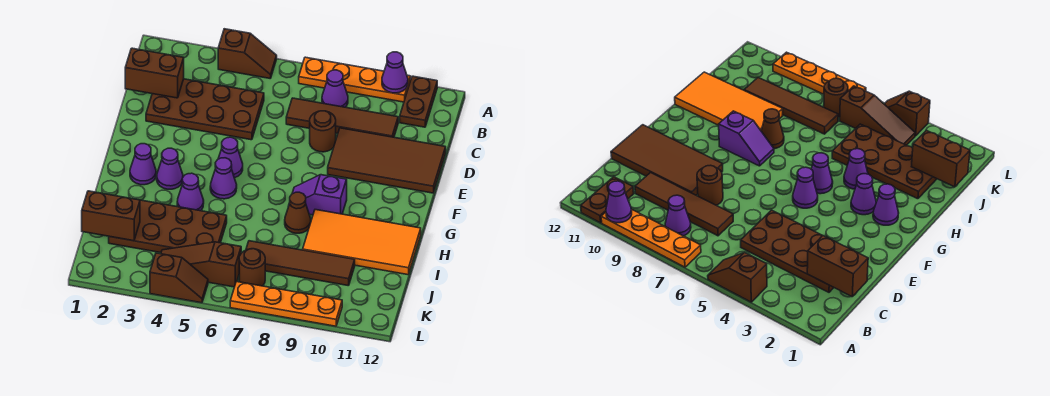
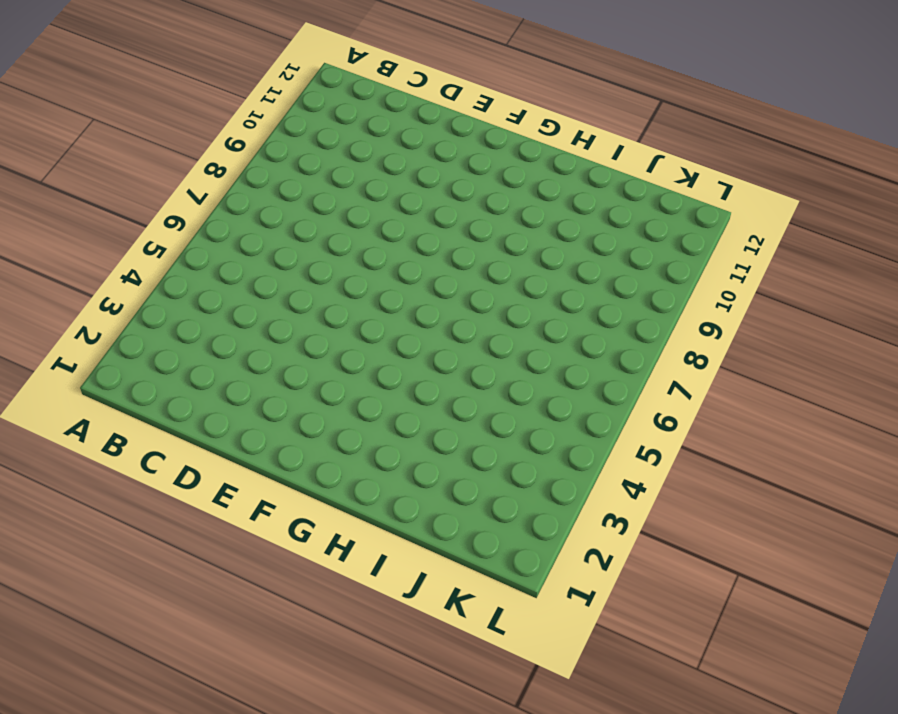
none -> brown 1x2 slope [218,29,277,78]
none -> orange 1x4 plate [299,57,411,102]
none -> brown 1x2 plate [400,76,437,127]

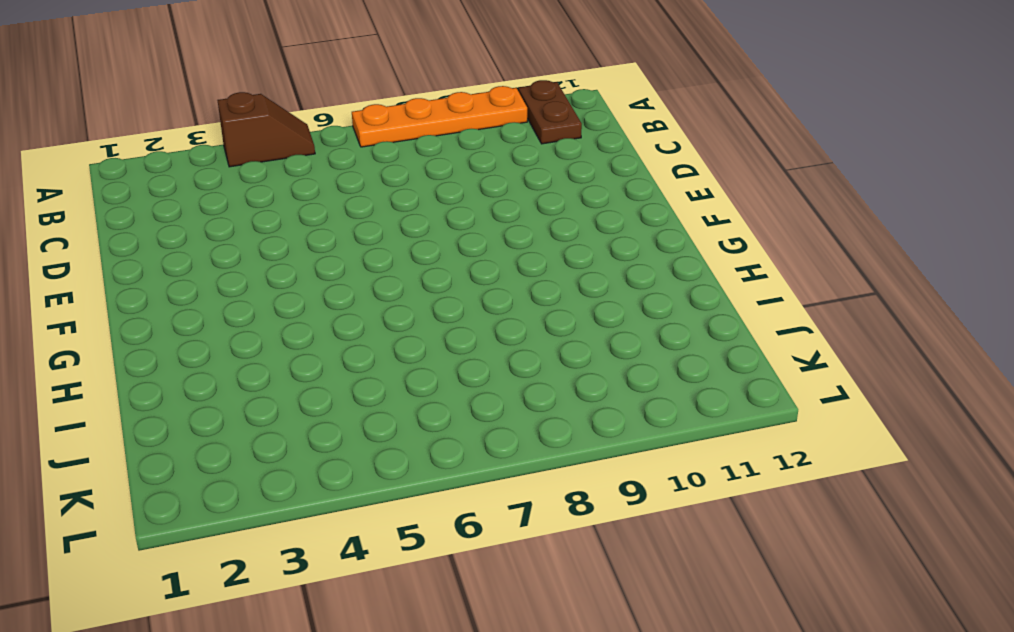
none -> purple 1x1 cone [322,70,348,107]
none -> brown 2x4 plate [146,79,264,140]
none -> brown 1x4 tile [286,98,398,137]

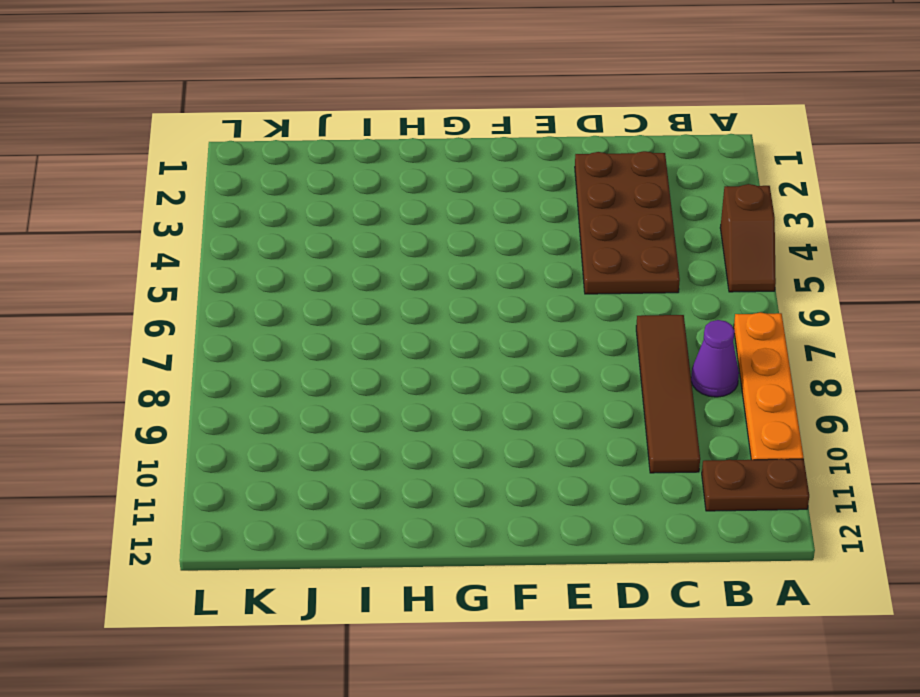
none -> brown 1x1 round brick [310,111,336,152]
none -> brown 2x4 tile [328,128,446,193]
none -> purple 1x1 cone [218,137,243,178]

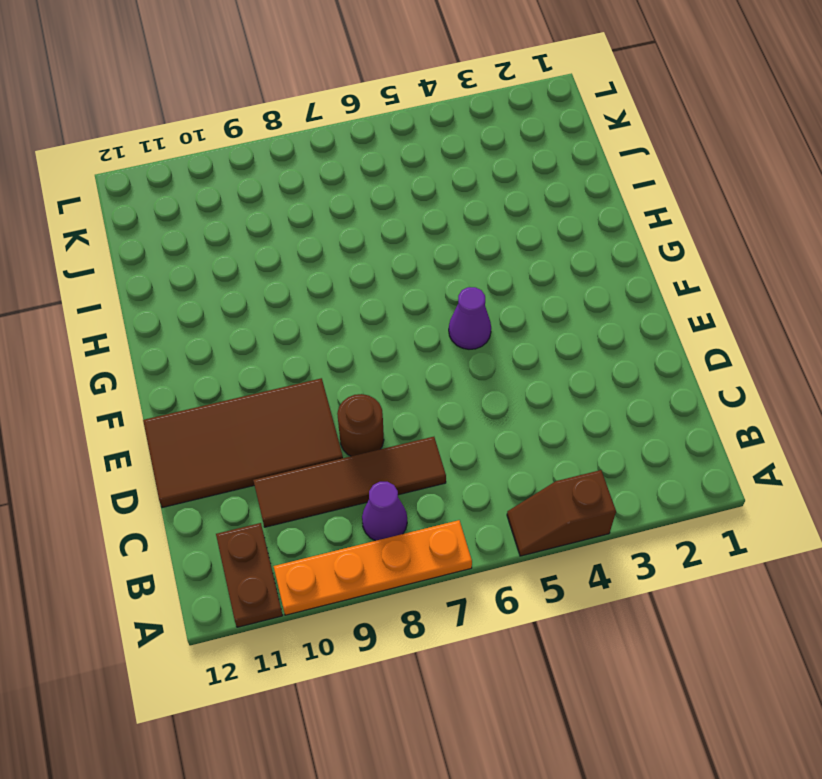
none -> brown 2x4 plate [146,79,264,140]
none -> purple 1x1 cone [130,144,156,185]
none -> purple 1x1 cone [157,148,183,189]

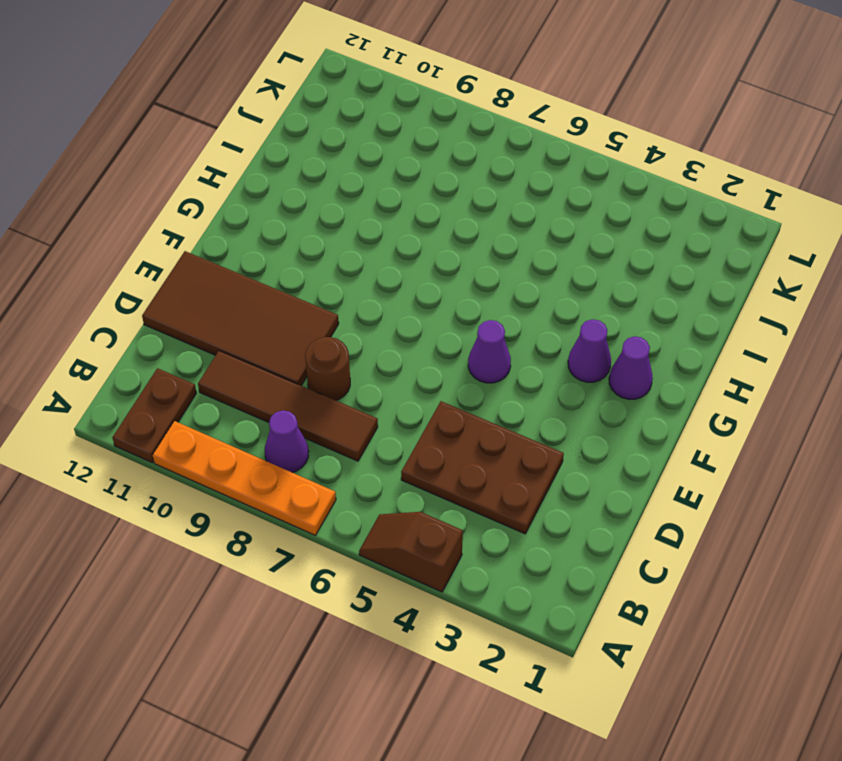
brown 2x3 plate [401,401,564,534] -> brown 2x4 plate [146,79,264,140]
none -> purple 1x1 cone [210,158,237,199]
none -> purple 1x2 slope [289,175,347,215]
none -> purple 1x1 cone [177,173,204,211]

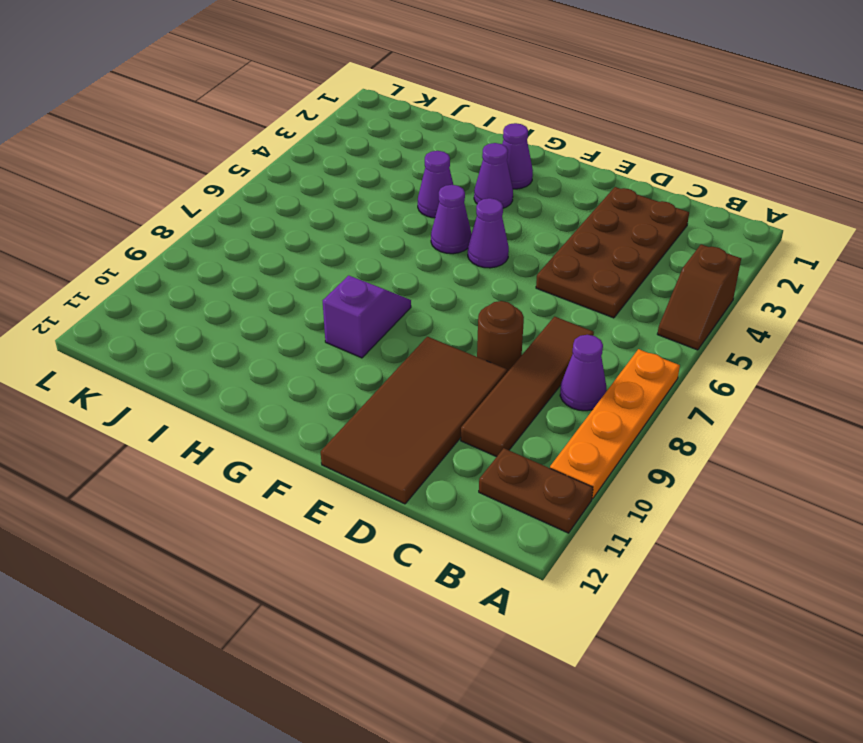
none -> brown 1x1 cone [285,192,311,233]
none -> orange 2x4 tile [303,210,421,275]
none -> brown 2x4 plate [109,200,227,253]

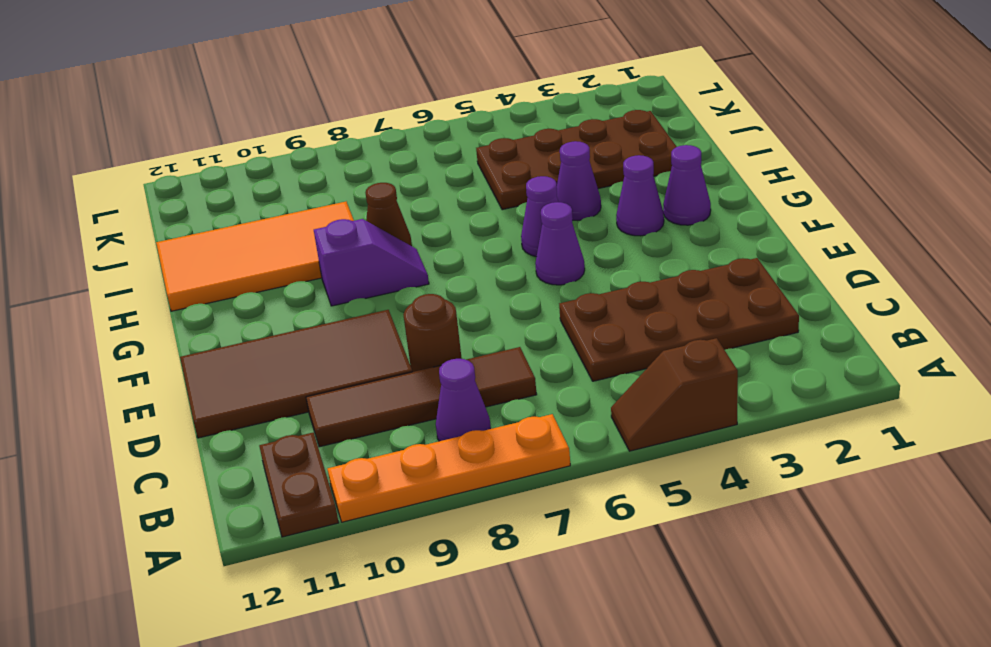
none -> brown 1x4 tile [246,241,355,286]
none -> brown 1x3 slope [161,242,241,287]
none -> brown 1x1 round brick [239,249,265,286]

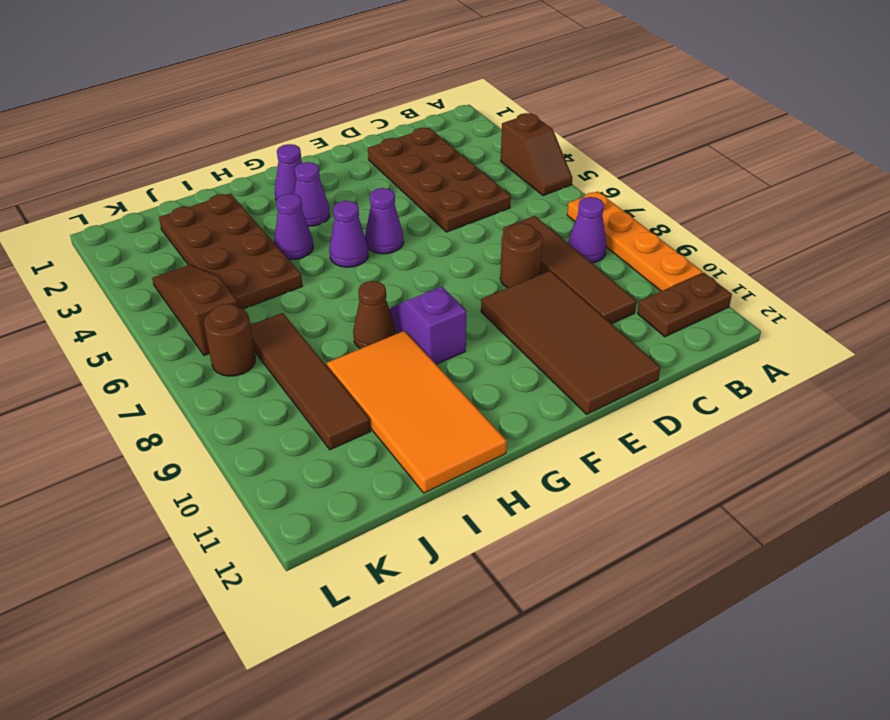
none -> brown 1x2 slope [150,253,208,303]
none -> orange 1x4 plate [230,282,342,326]
none -> purple 1x1 cone [382,52,408,93]

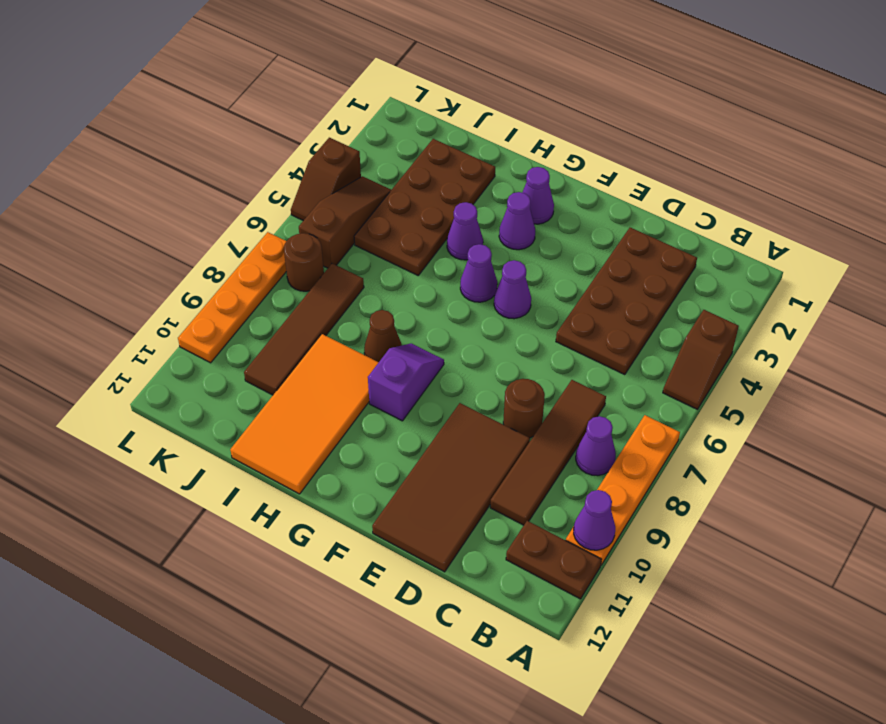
none -> brown 1x2 brick [125,48,184,98]
none -> brown 1x2 brick [82,191,140,241]

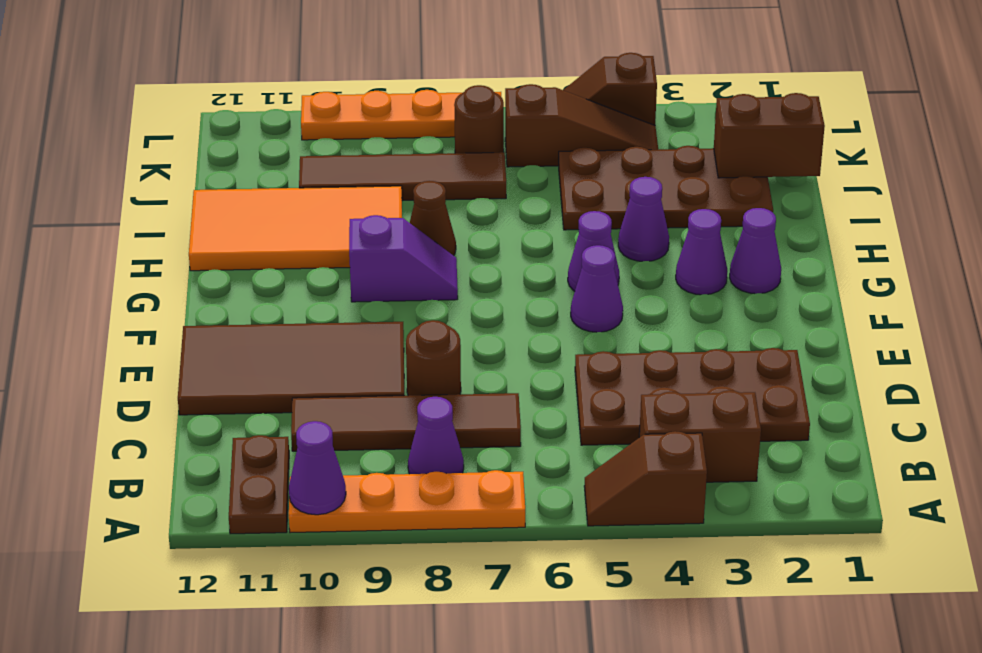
brown 1x2 brick [639,390,761,482] -> brown 1x2 brick moved to [125,48,184,98]

